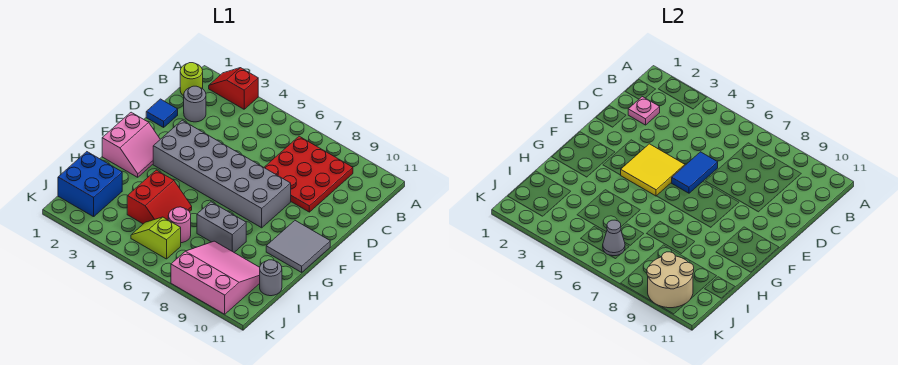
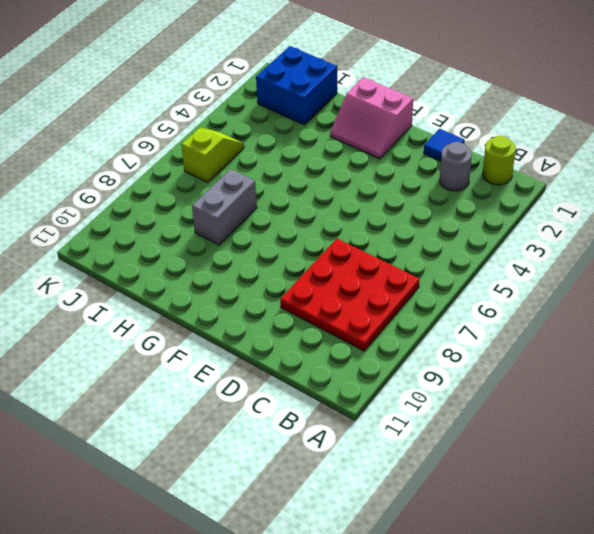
none -> red 1x2 slope [209,68,258,109]
none -> grey 2x6 brick [153,120,291,228]
none -> grey 2x2 tile [266,221,330,272]

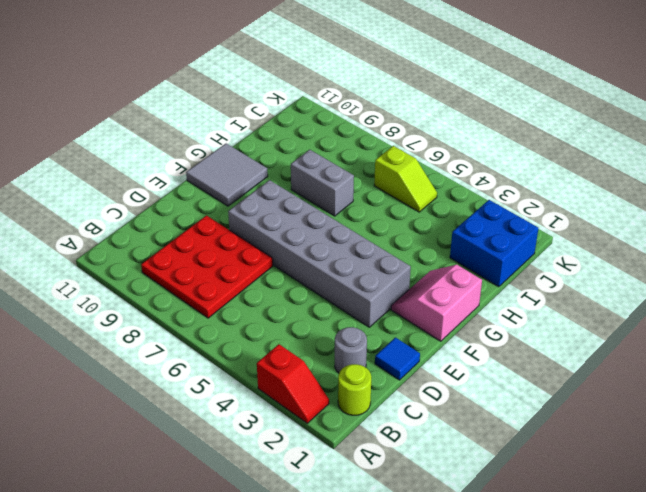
none -> red 2x2 slope [127,170,192,224]
none -> pink 1x1 round brick [168,207,191,243]
none -> pink 3x3 slope [171,241,260,314]

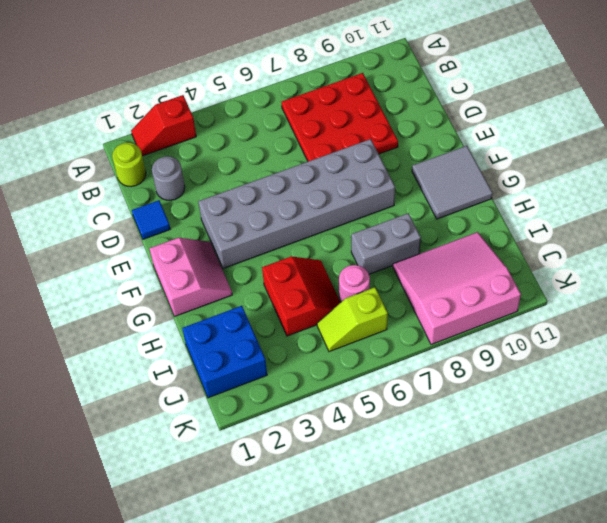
none -> grey 1x1 round brick [260,260,282,296]
none -> pink 1x1 plate [628,97,660,125]
none -> blue 1x2 tile [672,152,718,193]

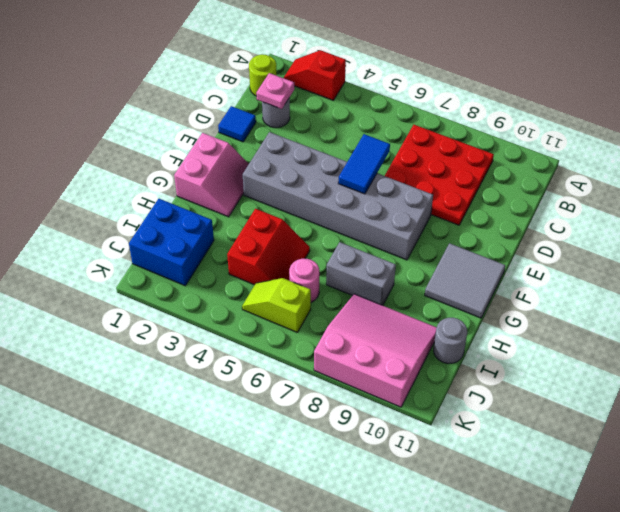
none -> yellow 2x2 tile [621,144,685,196]
none -> grey 1x1 cone [603,220,625,256]
none -> tan 2x2 round brick [647,252,694,308]

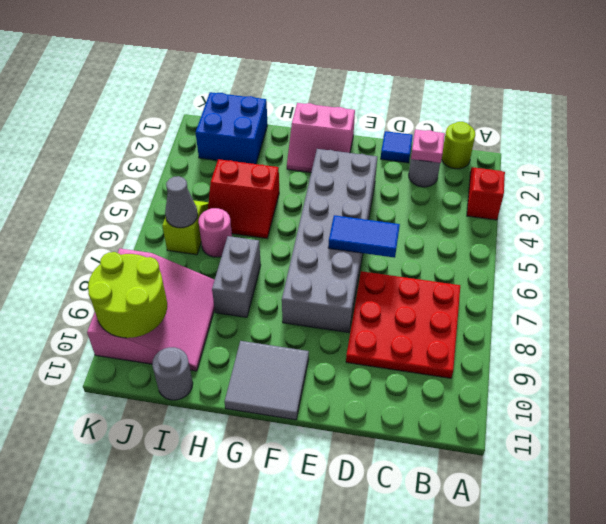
lime 2x2 round brick [88,252,167,338] -> tan 2x2 round brick [647,252,694,308]
none -> yellow 2x2 tile [621,144,685,196]

